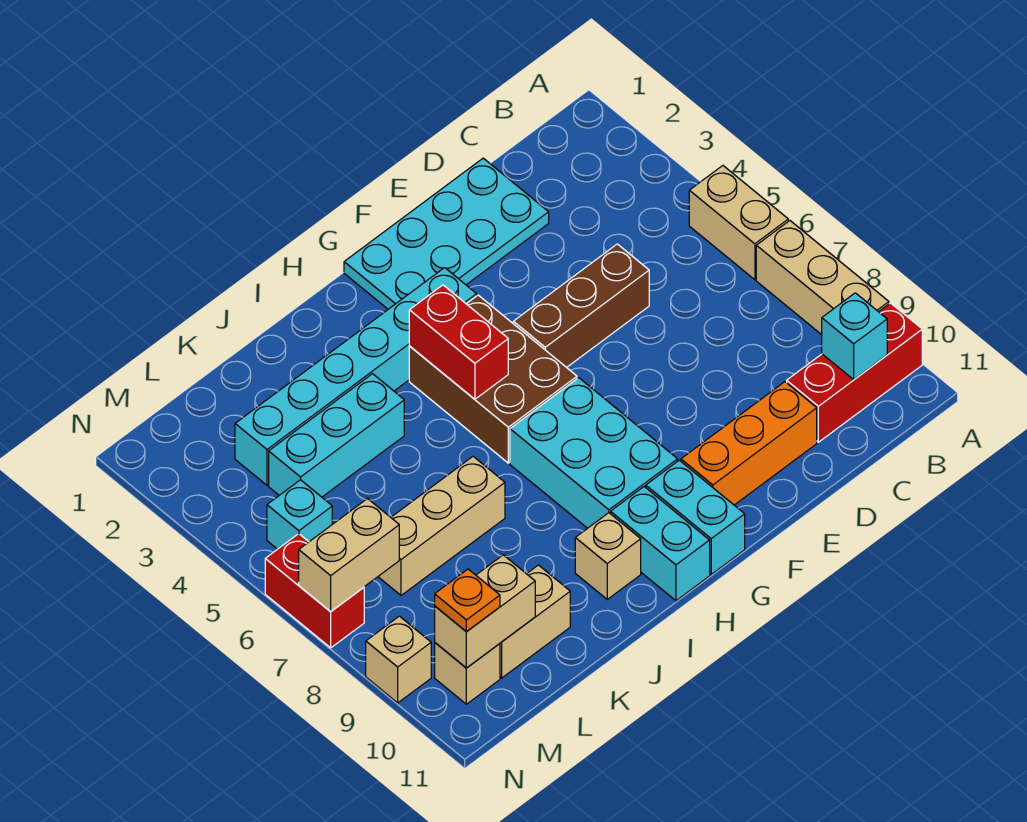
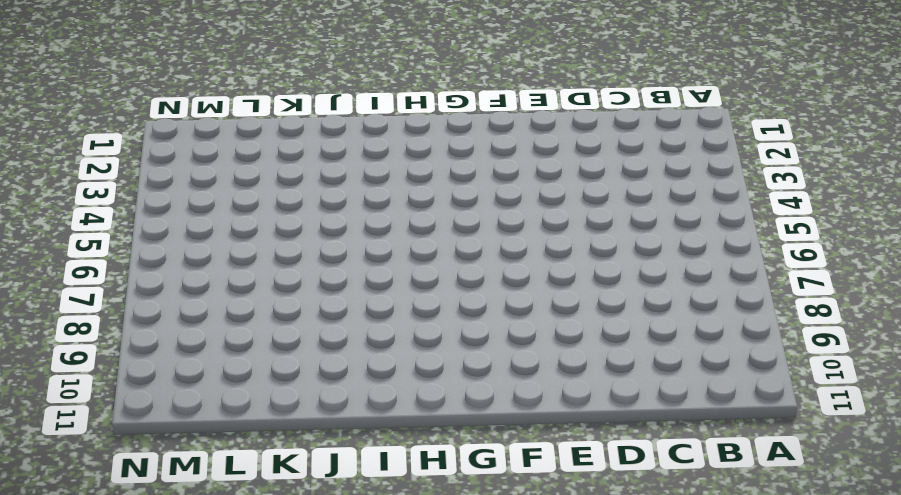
none -> tan 1x2 brick [689,166,788,280]
none -> tan 1x3 brick [756,221,889,335]
none -> red 1x3 brick [787,303,922,442]

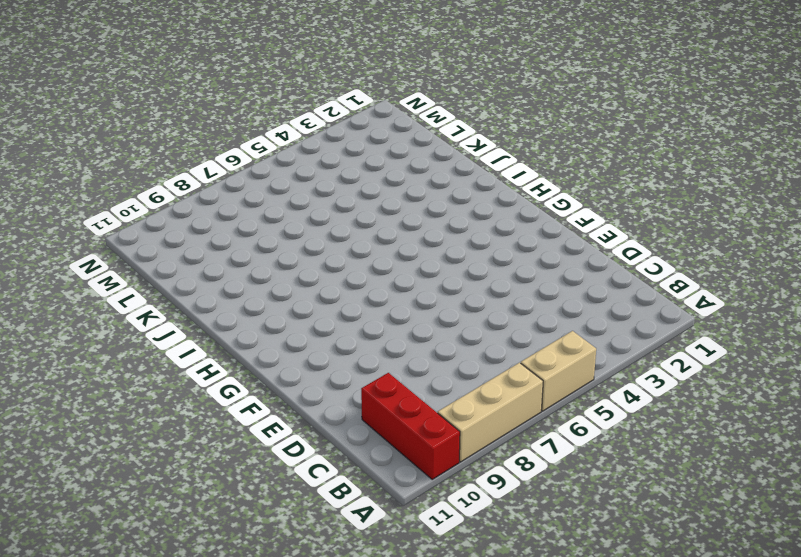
none -> cyan 2x4 plate [344,158,549,309]
none -> brown 1x3 brick [513,244,649,368]
none -> orange 1x3 brick [681,382,817,505]

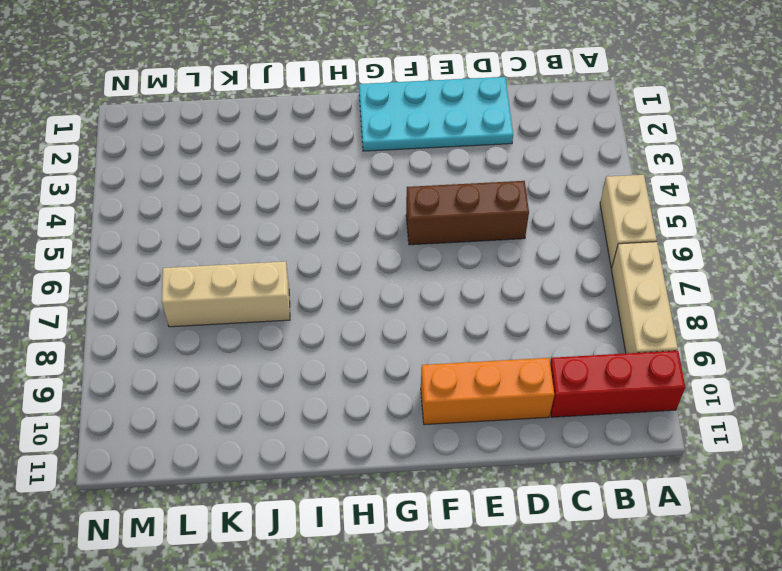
none -> cyan 1x6 brick [235,268,477,485]
none -> brown 2x3 brick [409,295,577,463]
none -> cyan 2x3 brick [510,378,678,528]

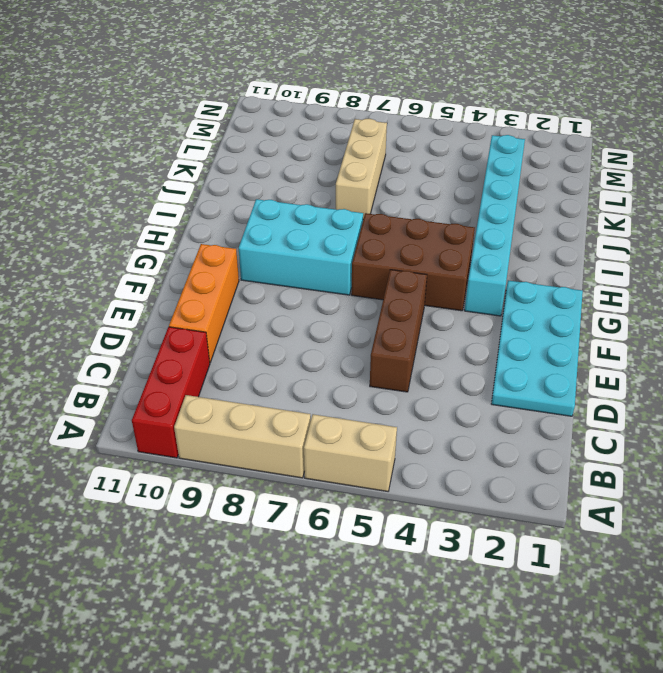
none -> cyan 1x2 brick [646,460,745,574]
none -> cyan 1x2 brick [611,487,710,601]
none -> tan 1x1 brick [575,513,641,599]

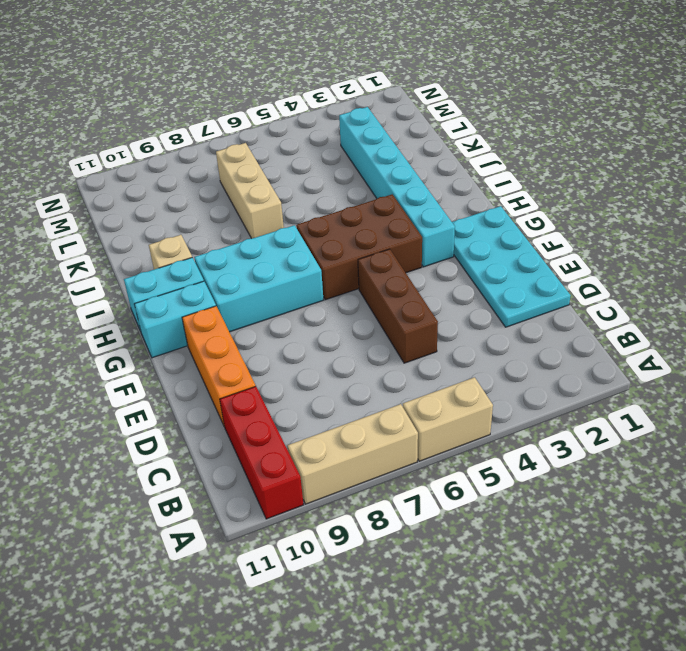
none -> cyan 1x3 brick [269,374,404,497]
none -> tan 1x2 brick [500,565,570,678]
none -> cyan 1x1 brick [267,480,332,549]

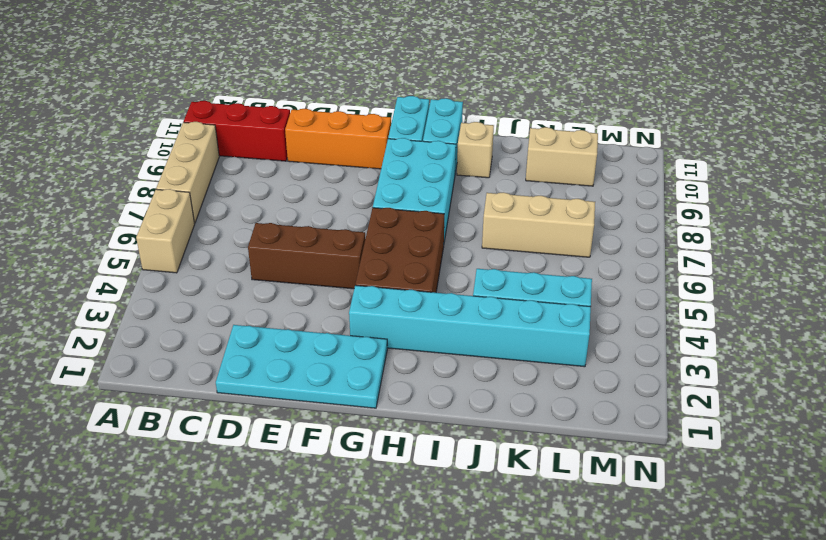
none -> cyan 1x1 brick [267,480,332,549]
none -> tan 1x1 brick [435,643,500,704]
none -> red 1x2 brick [265,534,364,648]

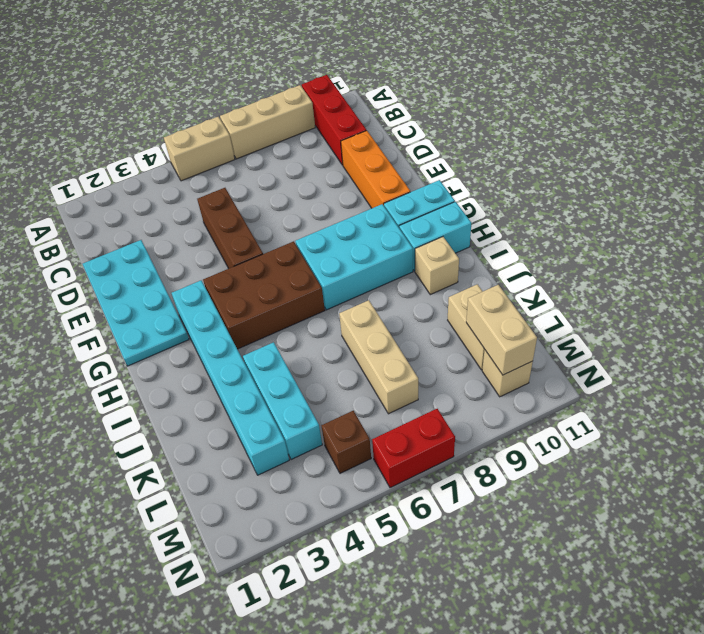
brown 1x1 brick [321,411,371,473] -> cyan 1x1 brick [267,480,332,549]
none -> tan 1x1 brick [366,616,431,703]
none -> cyan 1x1 brick [822,293,887,379]
none -> red 1x2 brick [409,285,508,399]

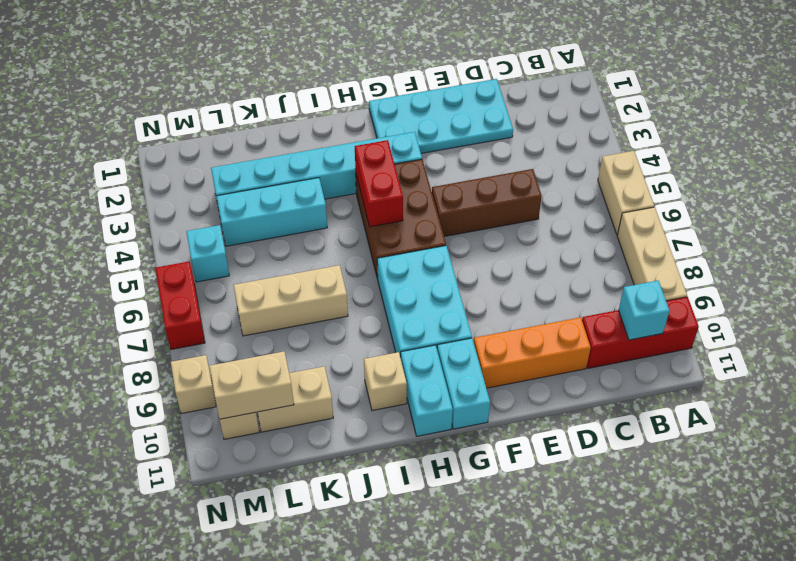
none -> tan 1x2 brick [299,499,399,612]
none -> orange 1x1 plate [435,569,500,632]

